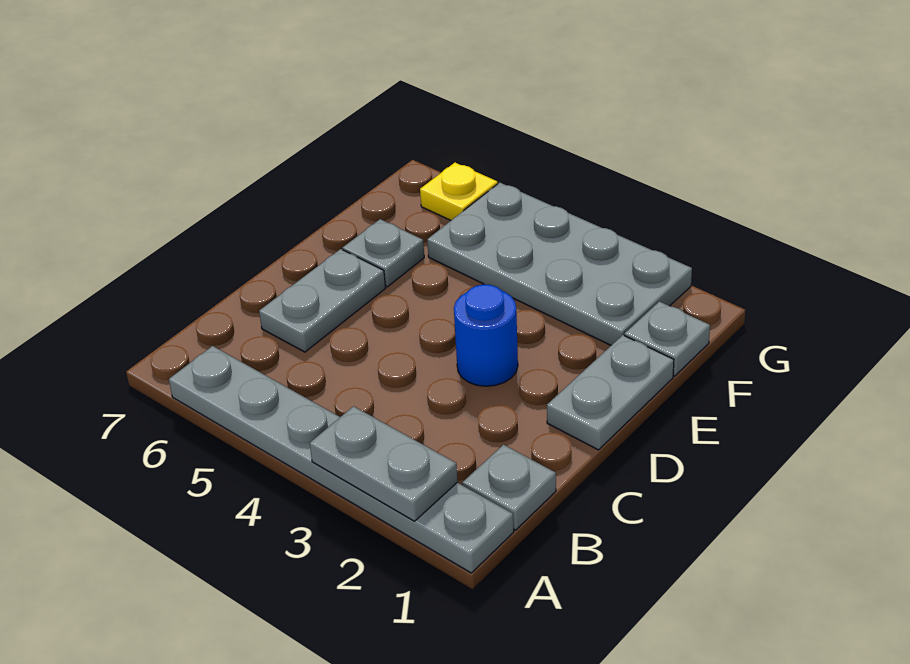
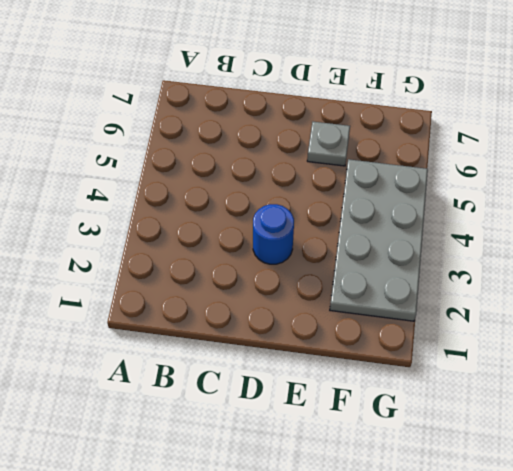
none -> grey 1x6 plate [169,346,514,573]
none -> grey 1x1 plate [462,445,556,530]

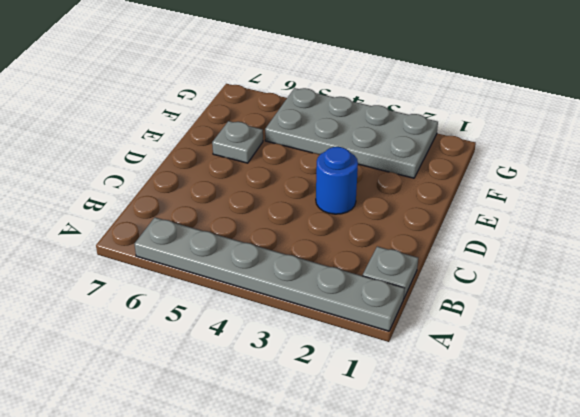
none -> grey 1x2 plate [259,249,385,352]
none -> grey 1x2 plate [547,335,674,450]

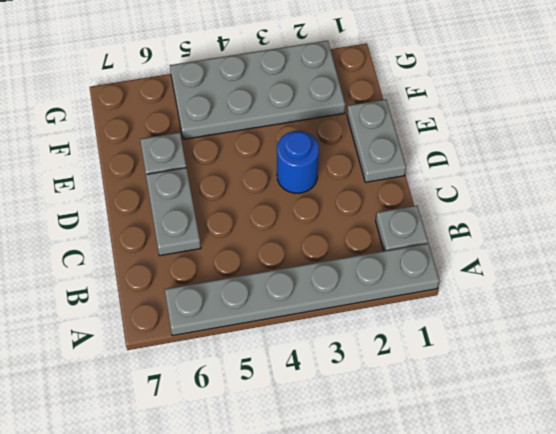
none -> grey 1x1 plate [624,301,710,376]
none -> yellow 1x1 plate [420,163,498,220]

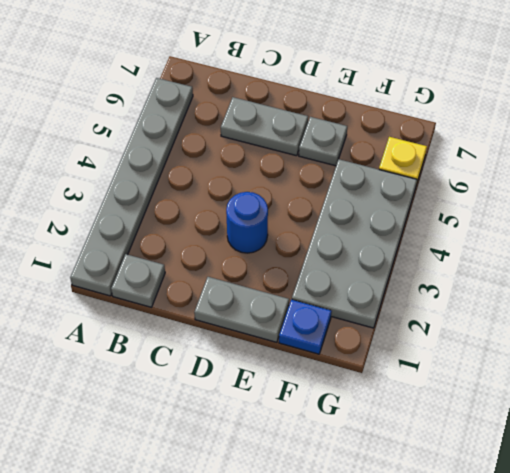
blue 1x1 plate [279,300,332,354] -> grey 1x1 plate [624,301,710,376]
none -> grey 1x2 plate [310,406,458,521]

